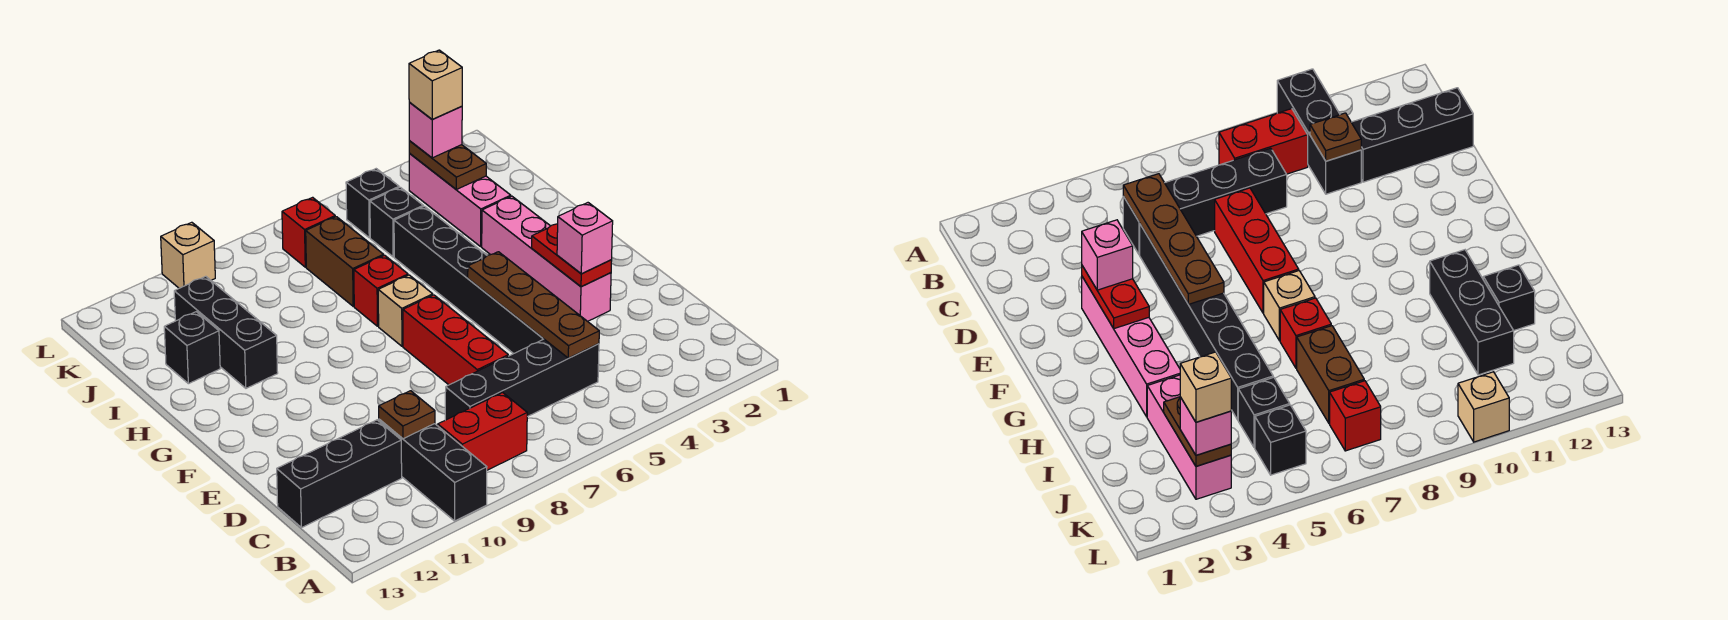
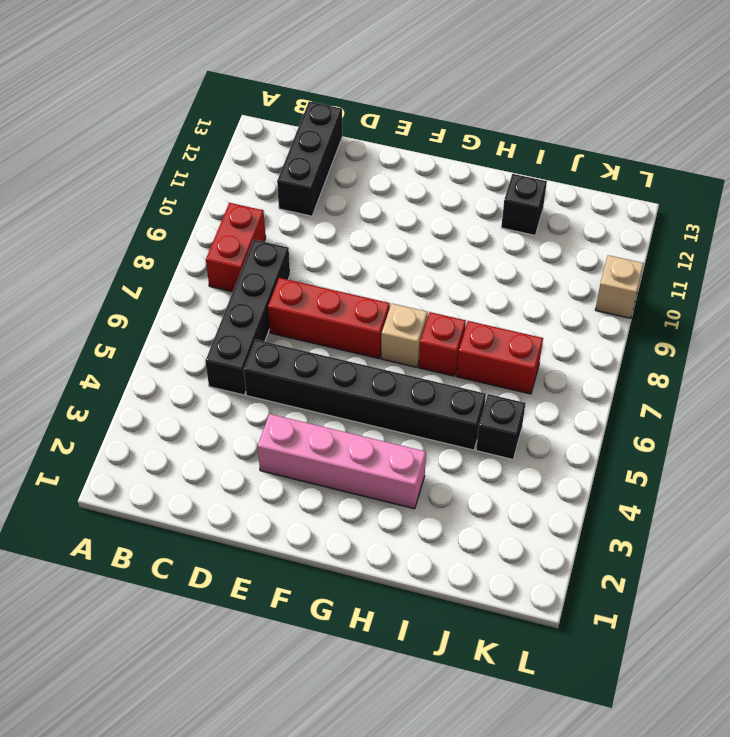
red 1x2 brick [457,321,543,394] -> brown 1x2 brick [306,217,384,306]
none -> black 1x3 brick [379,419,487,521]
none -> black 1x3 brick [174,276,278,388]
none -> pink 1x3 brick [409,154,511,246]

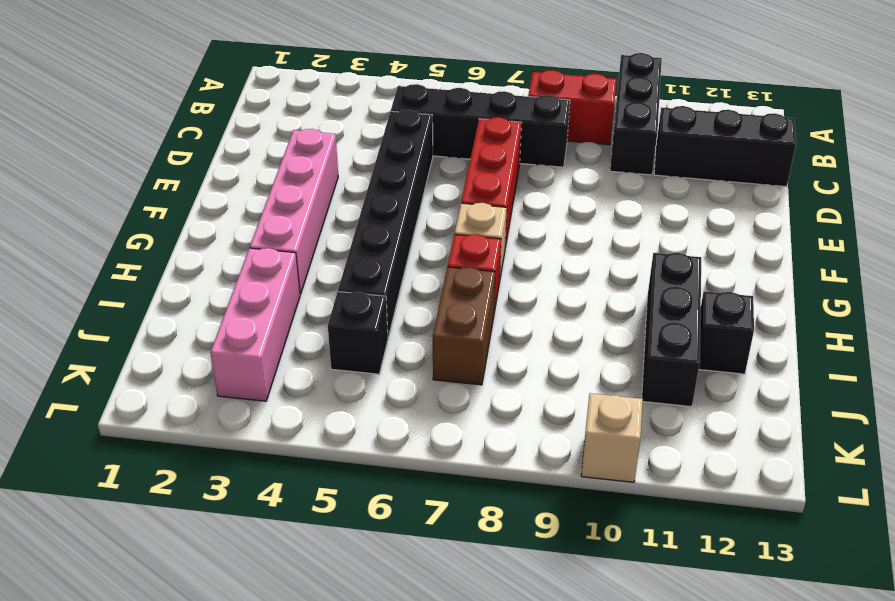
none -> black 1x1 brick [346,169,399,238]
none -> red 1x1 brick [282,197,335,267]
none -> brown 1x4 plate [468,252,599,358]

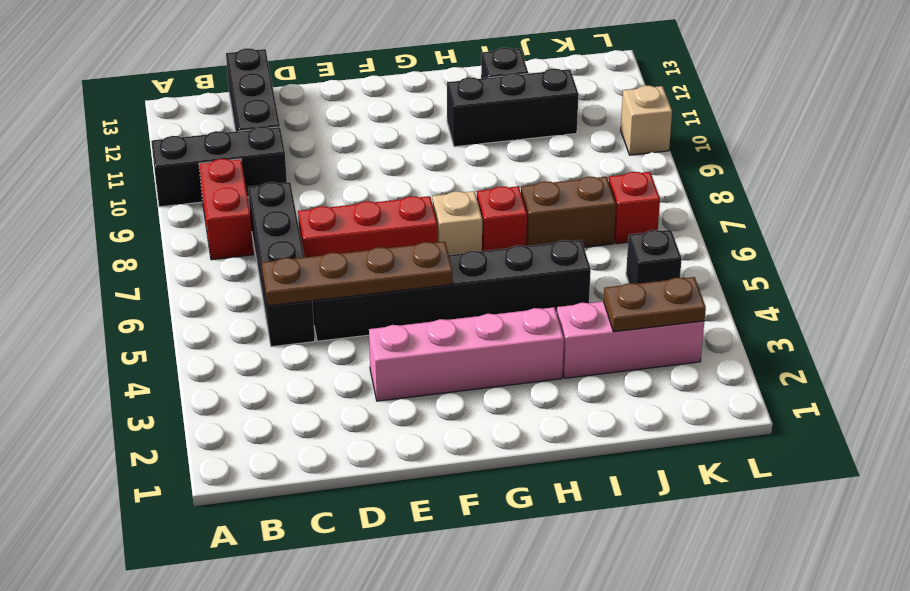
none -> black 1x1 brick [370,187,423,257]
none -> brown 1x1 plate [379,391,435,439]
none -> red 1x2 plate [532,224,612,287]

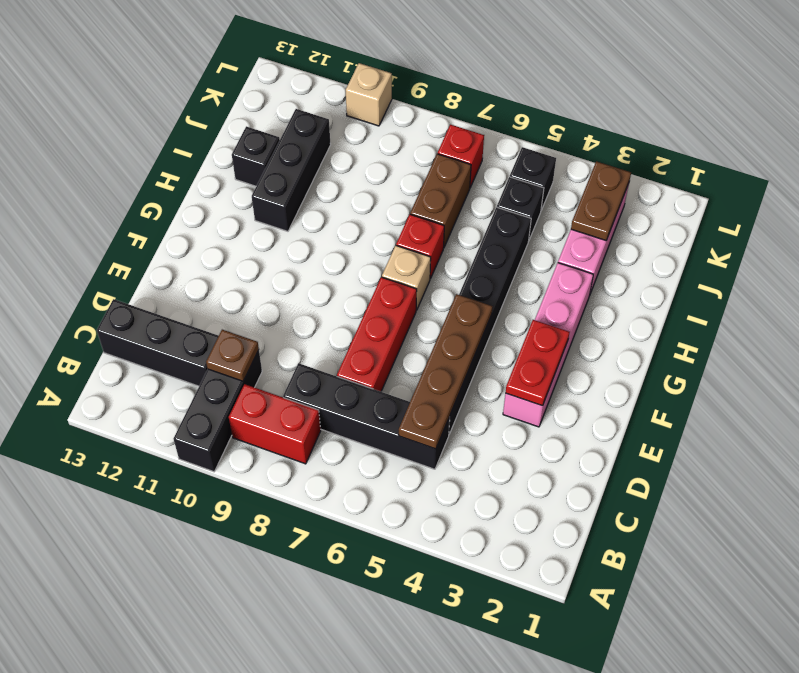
none -> pink 1x1 brick [557,203,613,274]
none -> pink 1x1 brick [409,102,462,158]
none -> tan 1x1 brick [409,50,462,119]

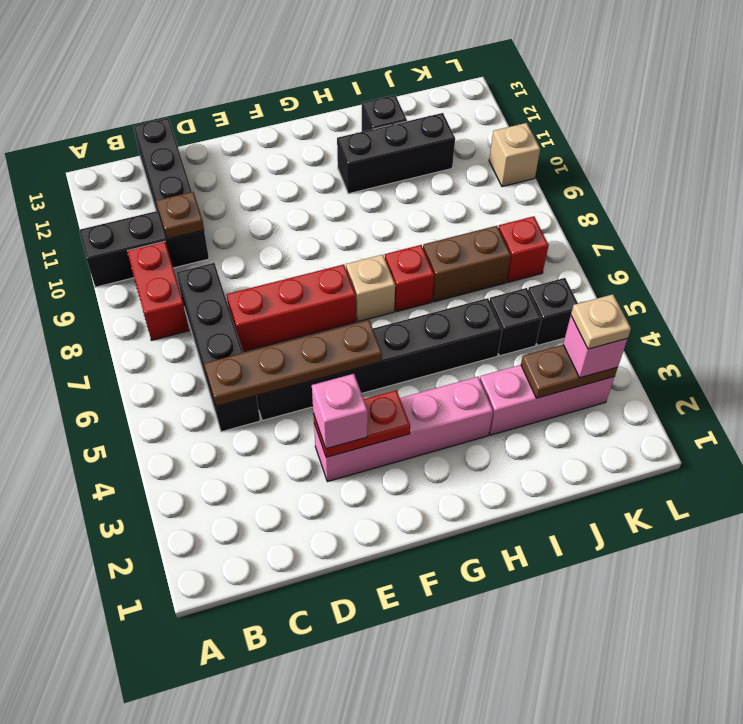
tan 1x1 plate [571,294,631,349] -> tan 1x1 brick [409,50,462,119]

